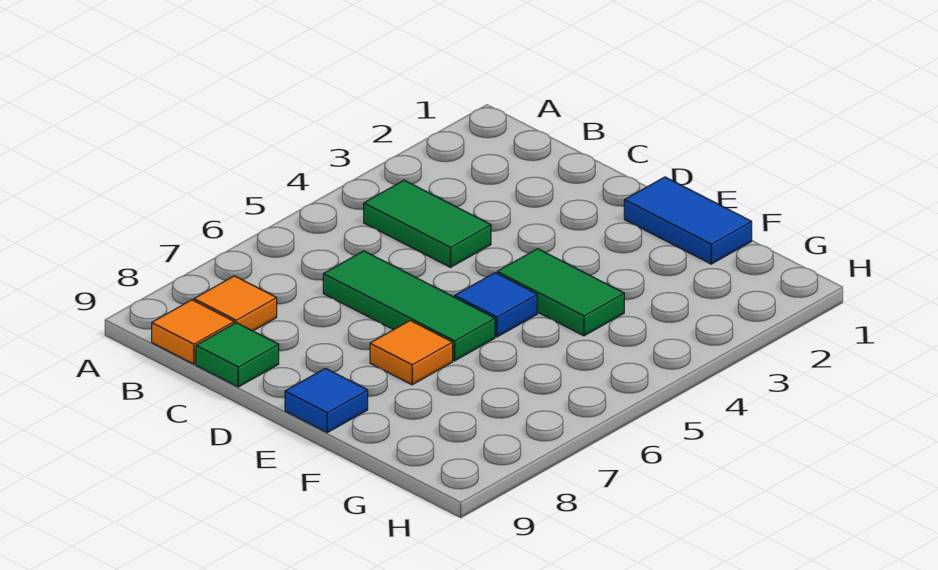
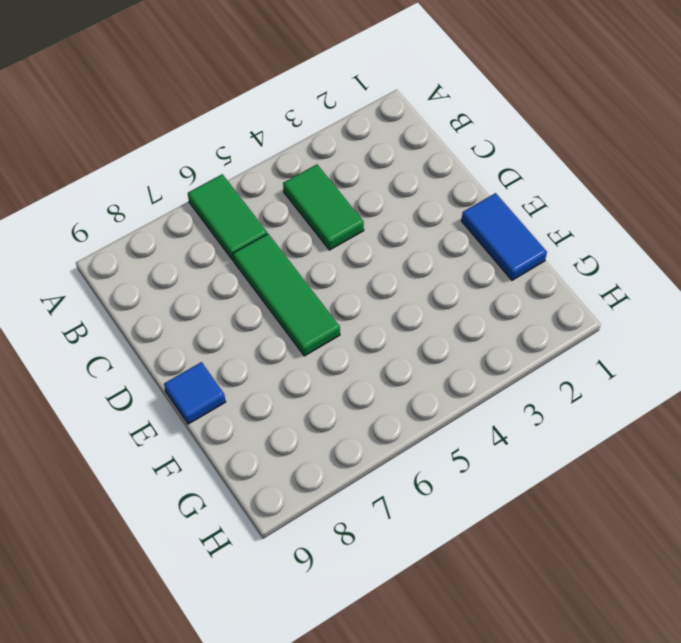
green 1x2 tile [188,174,267,260] -> green 1x2 tile moved to [497,249,624,336]
none -> orange 1x1 tile [194,276,277,331]
none -> orange 1x1 tile [152,300,234,364]

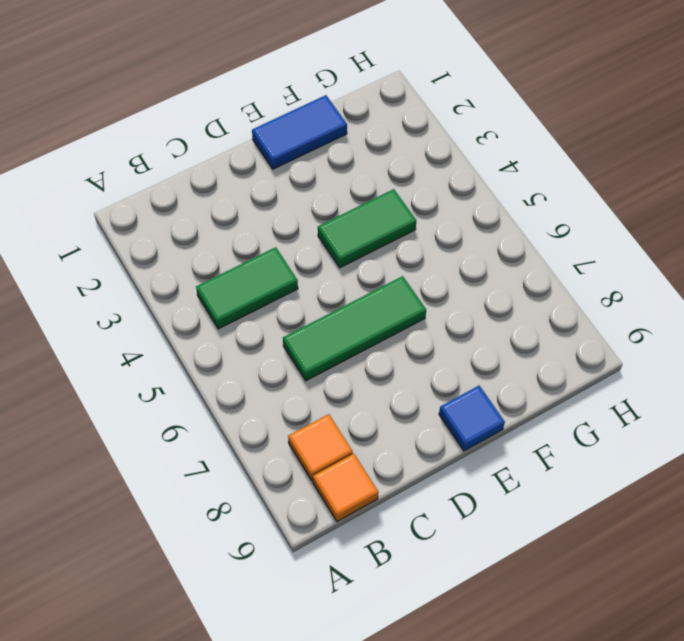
none -> green 1x1 tile [196,323,279,387]
none -> blue 1x1 tile [455,273,537,337]

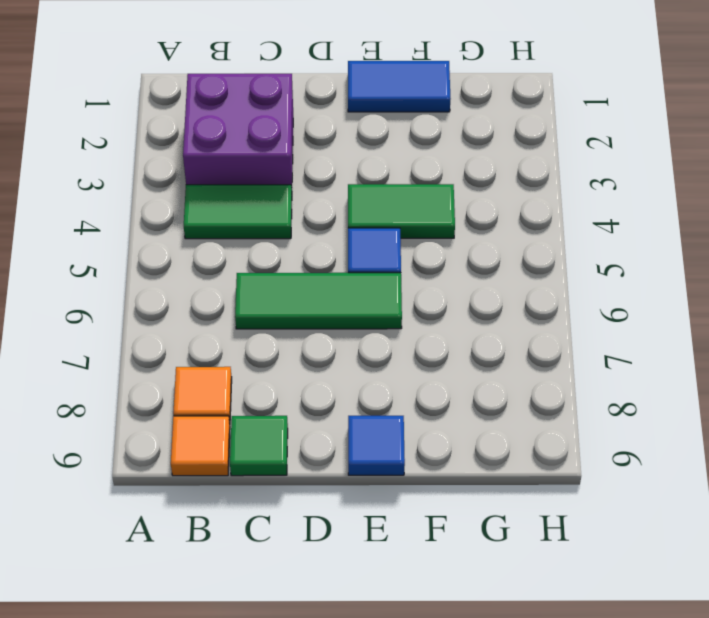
purple 2x2 brick [183,74,293,188] -> none
none -> orange 1x1 tile [370,320,453,385]

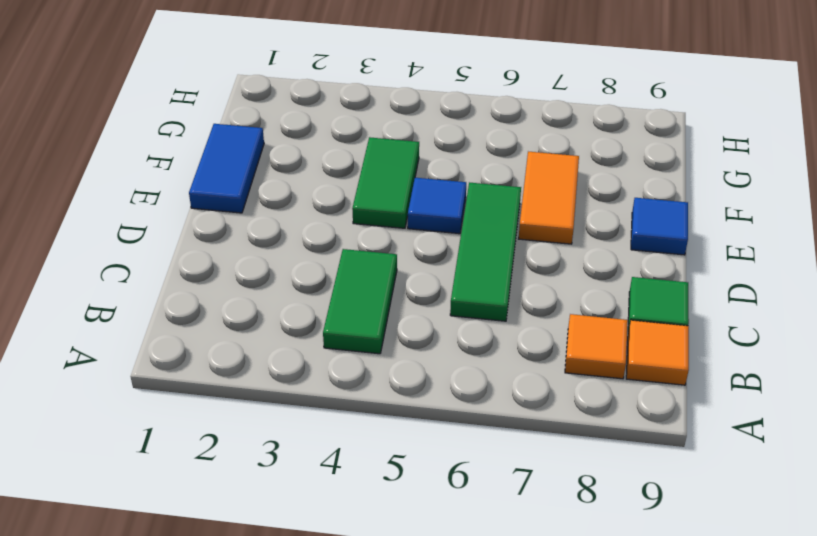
orange 1x2 tile [519,152,579,244] -> orange 1x1 tile [370,320,453,385]

